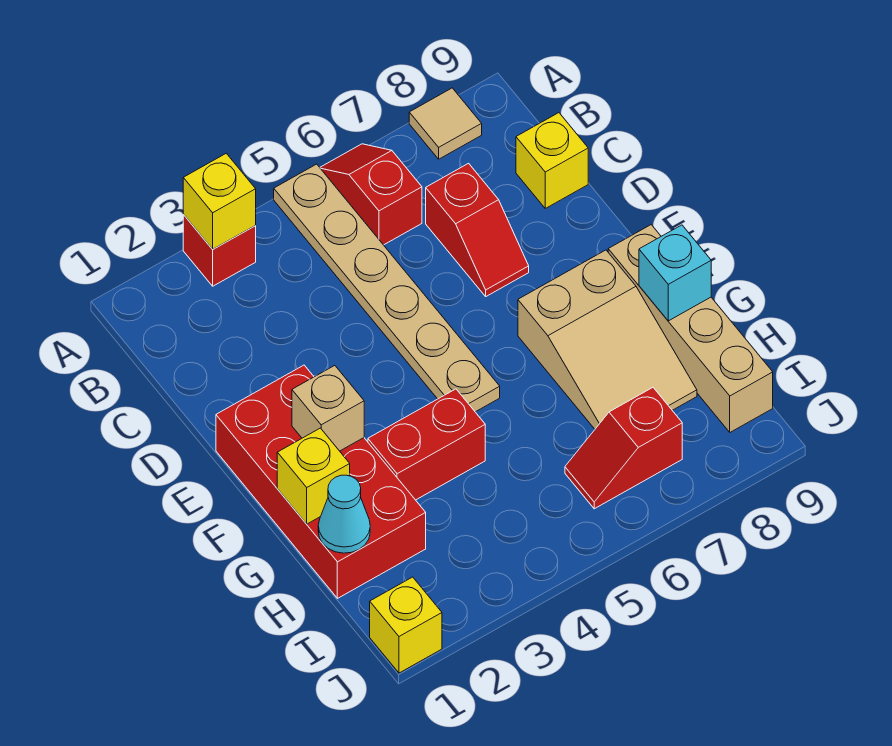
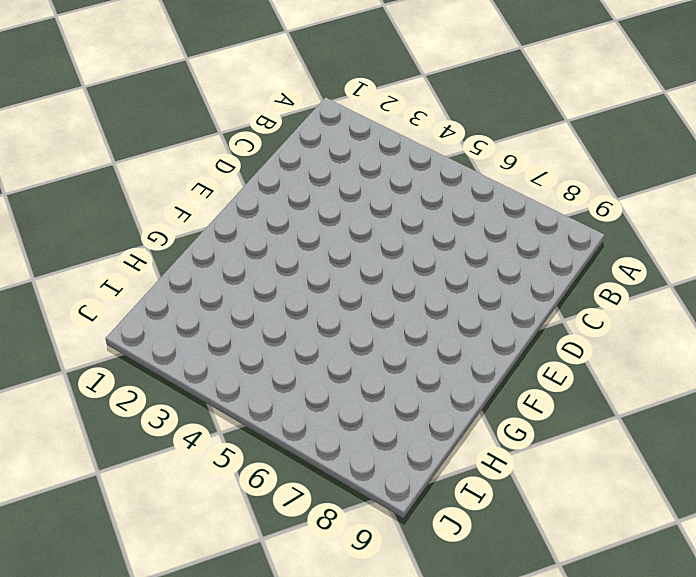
none -> red 1x1 brick [183,215,256,286]
none -> tan 1x6 plate [274,164,500,412]
none -> red 1x2 slope [320,144,422,245]

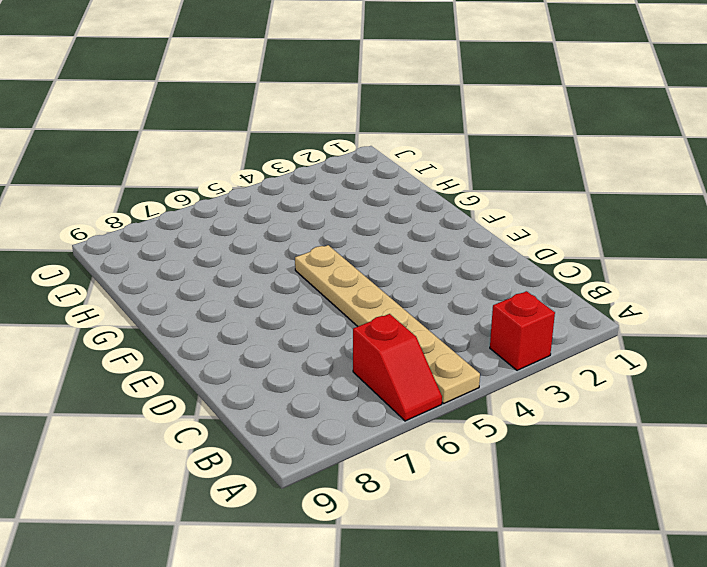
none -> tan 1x1 tile [409,88,482,159]
none -> red 1x2 slope [426,163,529,296]
none -> yellow 1x1 brick [516,113,588,208]

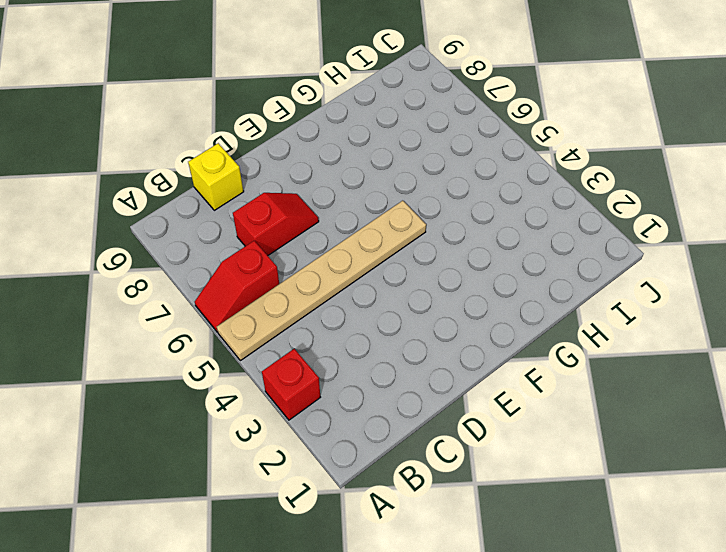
none -> tan 1x1 tile [409,88,482,159]
none -> red 2x4 brick [216,365,426,598]
none -> tan 2x3 slope [518,250,697,429]

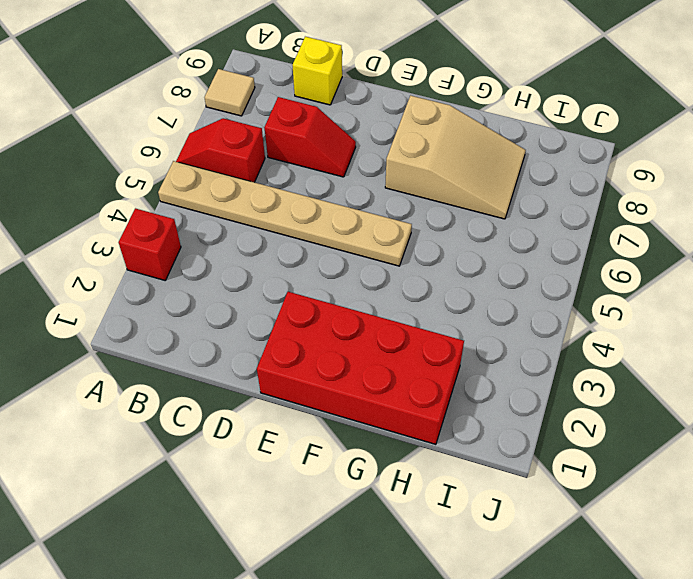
none -> tan 1x4 brick [608,225,773,432]
none -> red 1x2 brick [368,389,485,500]
none -> red 1x2 slope [565,388,682,509]

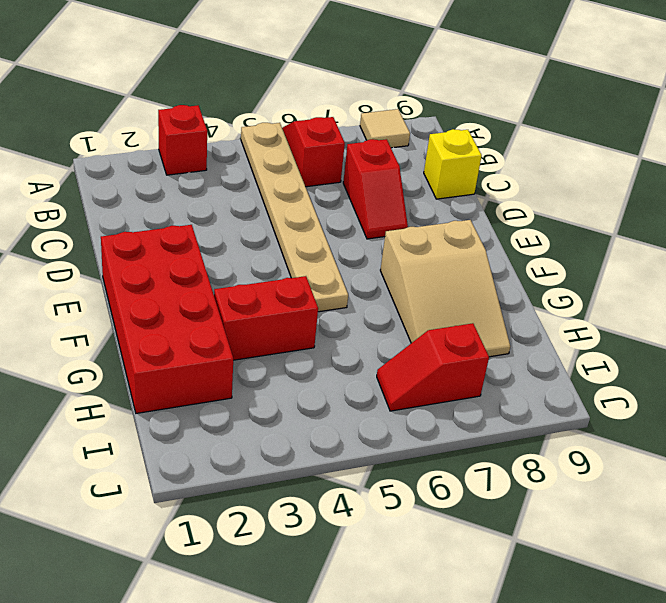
none -> tan 1x4 brick [608,225,773,432]
none -> yellow 1x1 brick [370,577,442,673]
none -> yellow 1x1 brick [183,153,256,249]

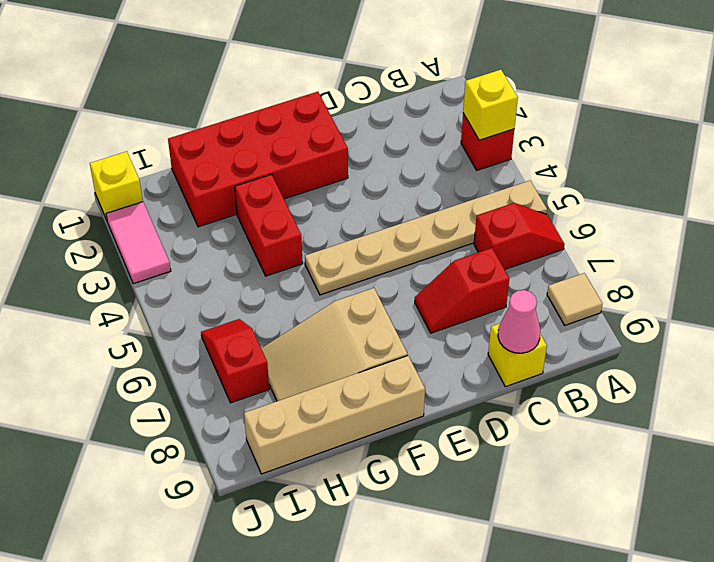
pink 1x1 cone [498,290,540,353] -> none
pink 1x2 tile [106,202,171,284] -> none
none -> tan 1x1 brick [292,366,364,451]
none -> yellow 1x1 brick [277,428,350,524]
none -> cyan 1x1 brick [639,225,711,321]

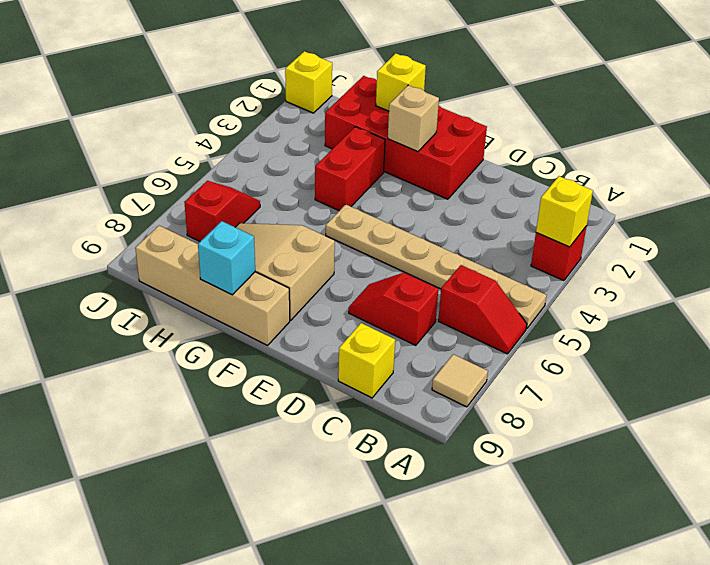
none -> cyan 1x1 cone [318,475,370,553]

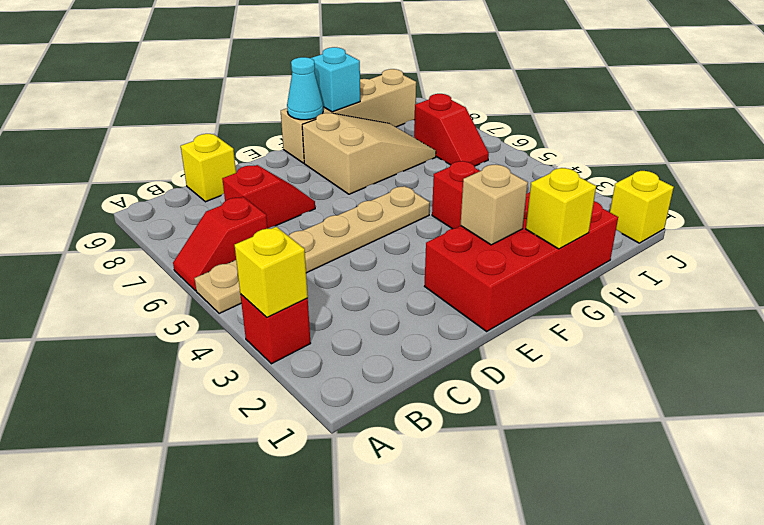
cyan 1x1 cone [287,57,323,120] -> cyan 1x1 cone moved to [318,475,370,553]
none -> tan 1x1 tile [409,88,482,159]

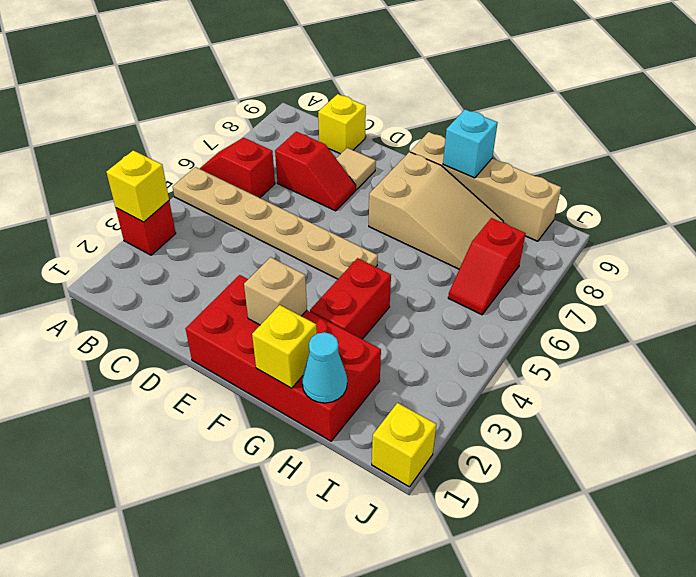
tan 1x1 tile [336,148,376,190] -> tan 1x1 tile moved to [409,88,482,159]

